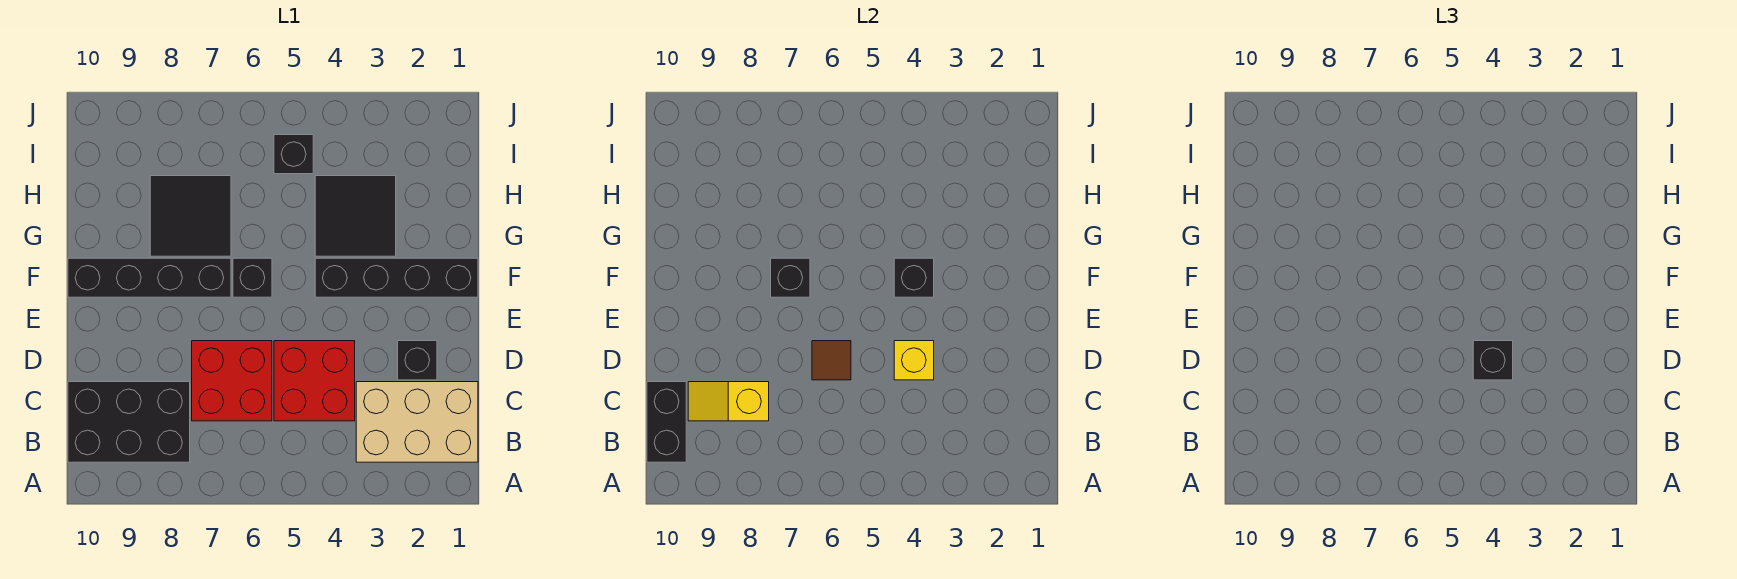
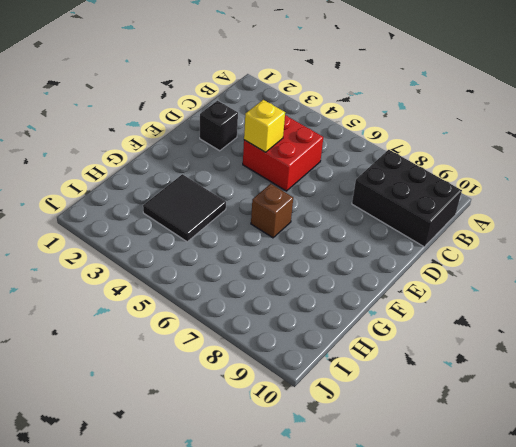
brown 1x1 brick [251,184,293,238] -> black 1x1 brick [233,258,272,297]
none -> tan 2x3 brick [356,382,478,462]
none -> red 2x2 brick [192,341,272,421]
none -> black 1x4 brick [315,258,478,297]

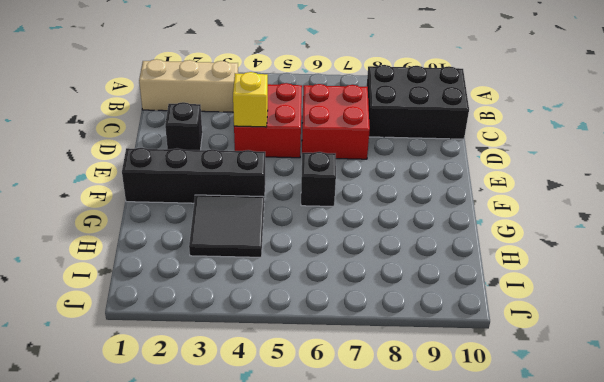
tan 1x3 brick [139,59,238,112] -> tan 2x3 brick [356,382,478,462]
none -> black 1x4 brick [68,258,231,297]
none -> black 2x2 tile [150,176,231,256]
none -> black 1x1 brick [274,135,313,174]

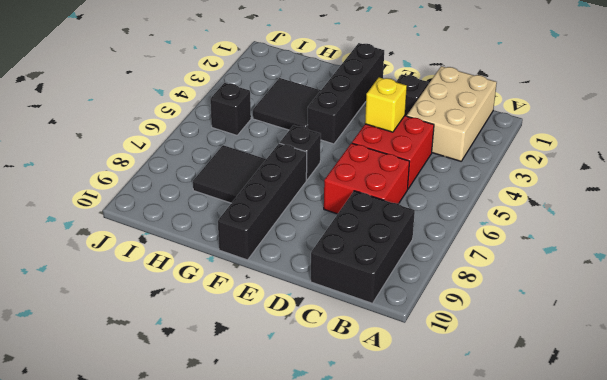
none -> black 1x2 brick [647,382,686,462]
none -> yellow 1x2 slope [688,382,769,421]
none -> brown 1x1 tile [812,341,851,380]

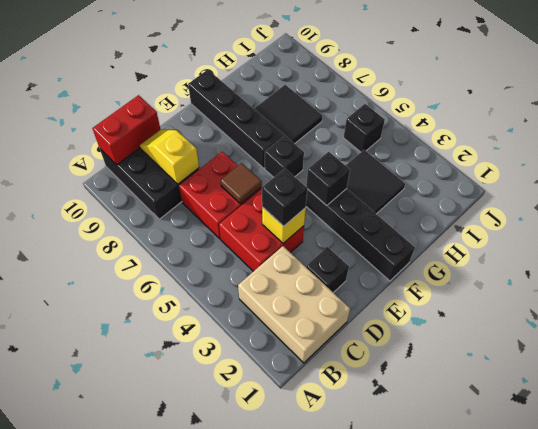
red 1x2 brick [92,95,161,165] -> black 1x2 brick [647,382,686,462]
none -> black 1x1 brick [771,258,810,297]

